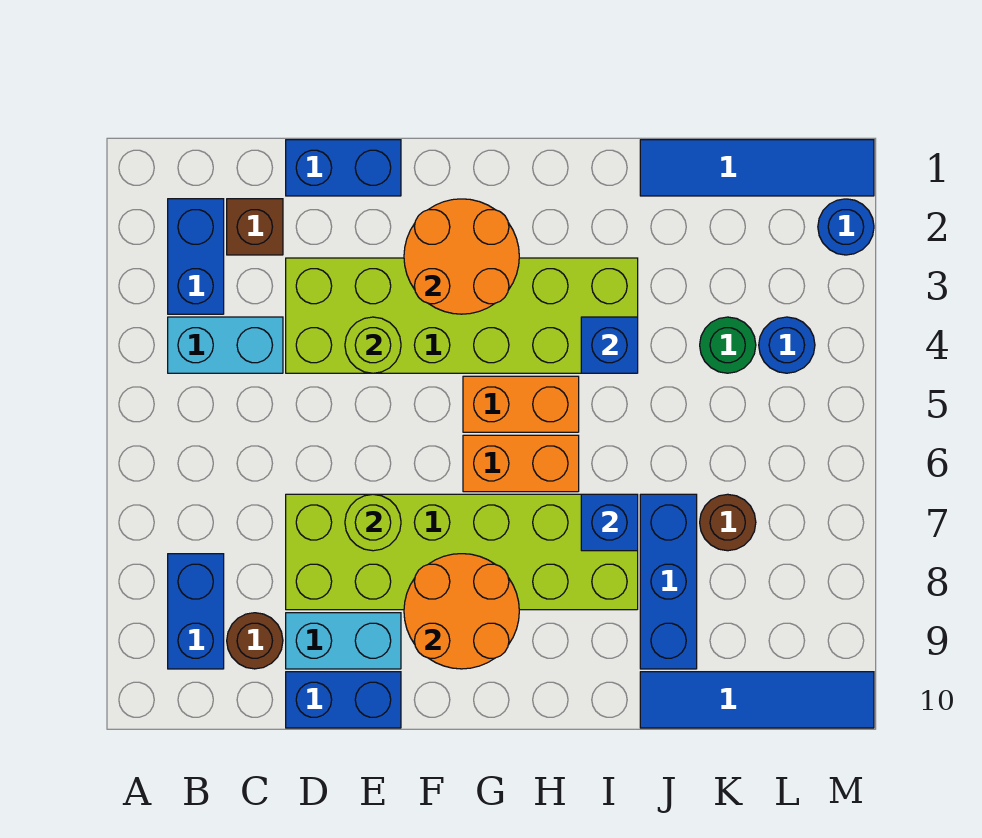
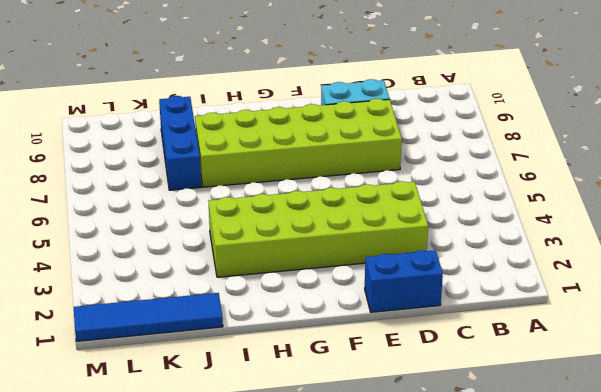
none -> blue 1x2 brick [168,199,224,314]
none -> cyan 1x2 brick [168,317,283,373]
none -> blue 1x2 brick [168,554,224,669]

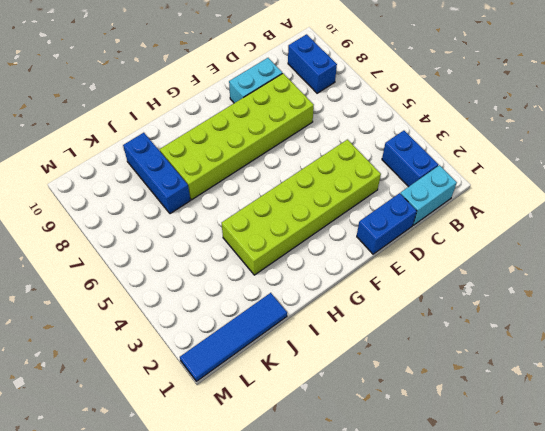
cyan 1x2 brick [400,165,457,225] -> cyan 1x2 brick moved to [168,317,283,373]
none -> brown 1x1 brick [227,199,283,255]
none -> brown 1x1 round brick [227,613,283,669]
none -> blue 1x2 brick [286,672,401,728]

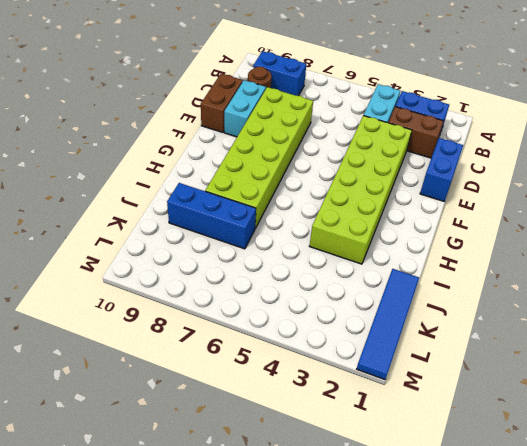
brown 1x2 brick [388,107,443,158] -> brown 1x1 brick [227,199,283,255]
brown 1x2 brick [201,74,243,132] -> blue 1x2 brick [286,672,401,728]
none -> orange 1x2 brick [463,376,579,432]
none -> orange 1x2 brick [463,435,579,492]
none -> blue 1x4 tile [640,672,874,728]

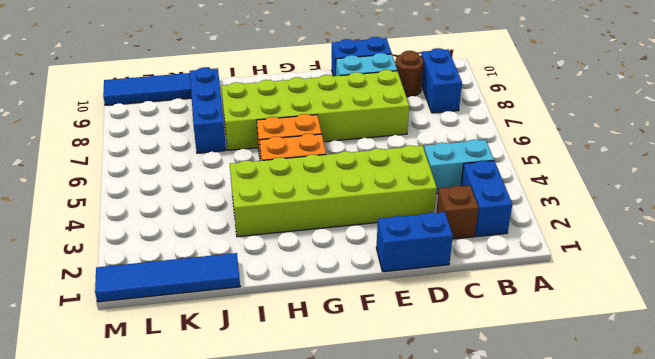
none -> green 1x1 round brick [700,317,756,373]
none -> brown 1x1 round brick [700,494,756,551]
none -> blue 1x1 round brick [759,317,815,373]

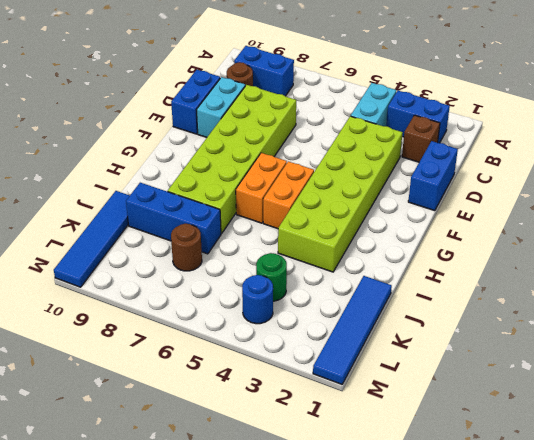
none -> blue 1x1 round brick [818,199,874,255]
none -> lime 1x1 round brick [345,317,401,373]
none -> lime 1x1 round brick [345,494,401,551]

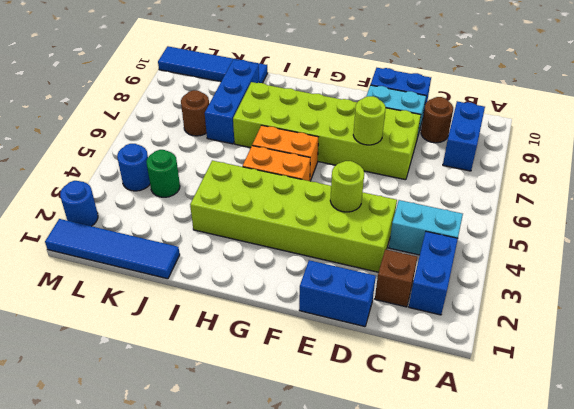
none -> orange 2x2 round brick [404,199,519,314]
none -> orange 2x2 round brick [404,554,519,669]
none -> blue 1x1 brick [581,317,638,373]

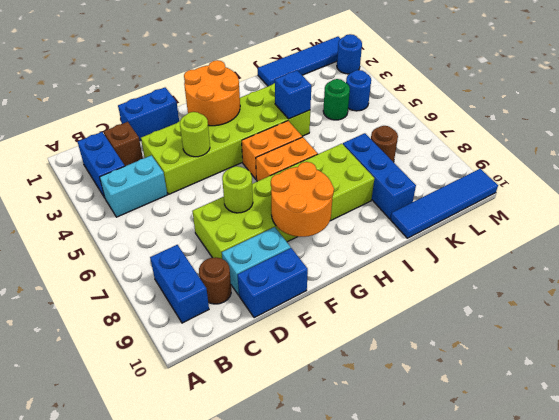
none -> blue 1x1 brick [581,494,638,551]

